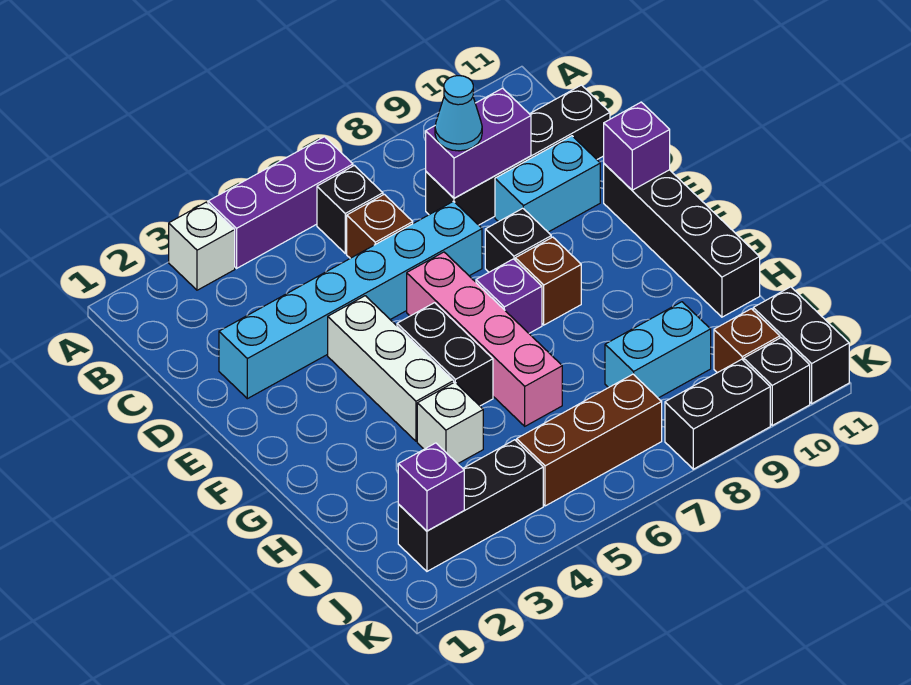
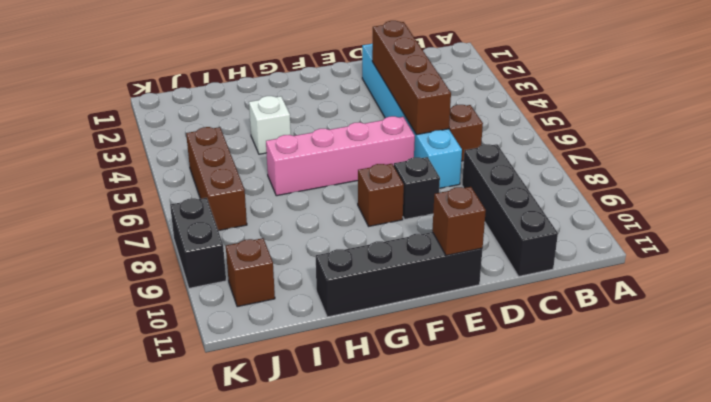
brown 1x4 brick [372,21,451,135] -> none
brown 1x1 brick [432,187,486,255] -> purple 1x1 brick [604,102,670,190]
none -> white 1x1 brick [169,202,235,290]
none -> purple 1x3 brick [208,137,353,268]
none -> black 1x1 brick [317,166,383,254]

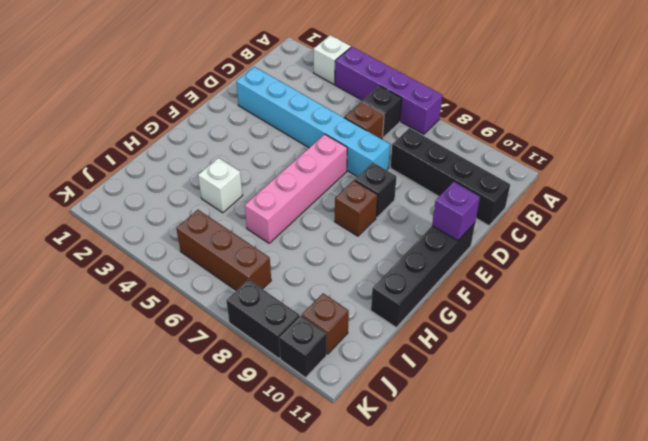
purple 1x4 brick [335,47,443,134] -> purple 1x3 brick [208,137,353,268]
none -> cyan 1x2 brick [495,136,600,232]
none -> white 1x3 brick [328,296,454,441]
none -> black 1x2 brick [397,303,493,406]

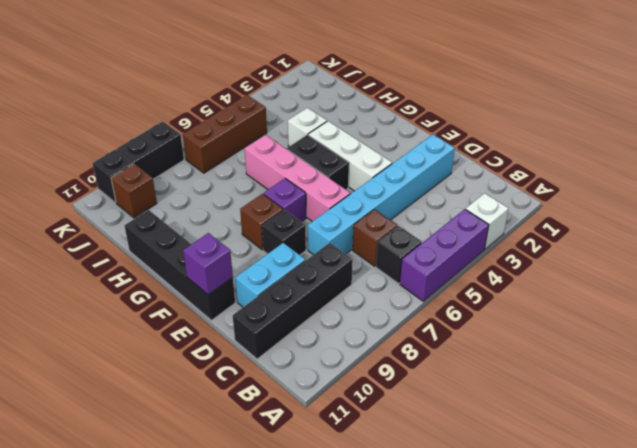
none -> cyan 1x2 brick [605,302,711,398]
none -> black 1x3 brick [398,440,543,571]
none -> black 1x2 brick [753,287,849,403]

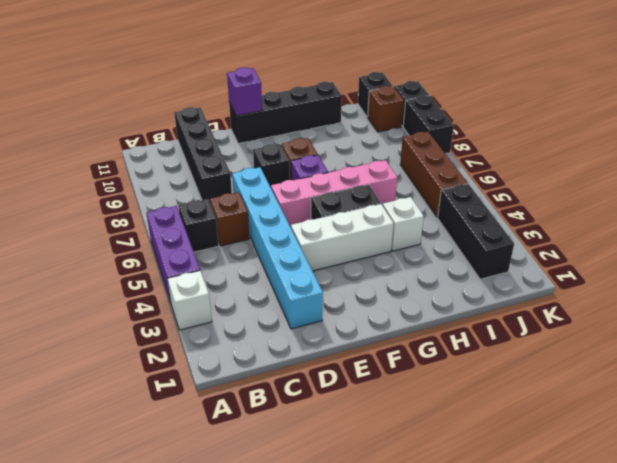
black 1x1 brick [358,72,392,117] -> black 1x2 brick [753,287,849,403]
none -> cyan 1x2 brick [495,136,600,232]
none -> cyan 1x2 brick [605,302,711,398]
none -> purple 1x2 brick [426,88,531,198]

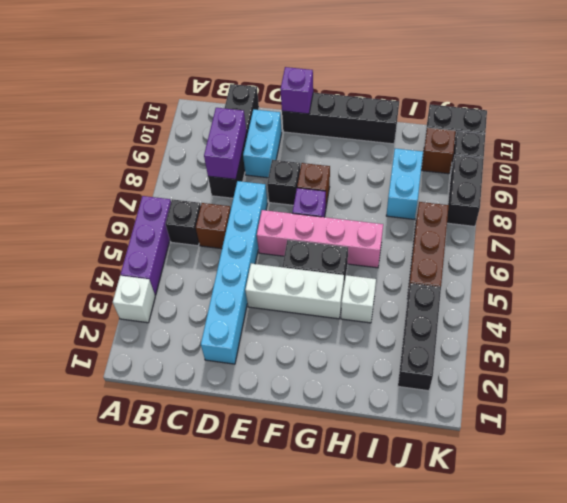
none -> purple 1x1 brick [398,443,464,531]
none -> cyan 1x1 cone [435,76,482,151]

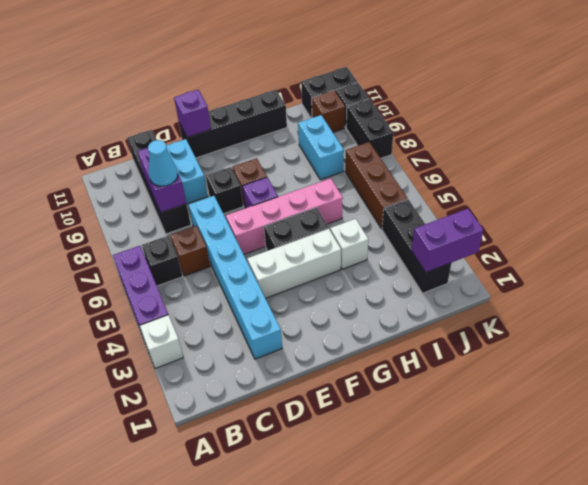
purple 1x2 brick [412,209,483,273] -> purple 1x1 brick [398,443,464,531]

